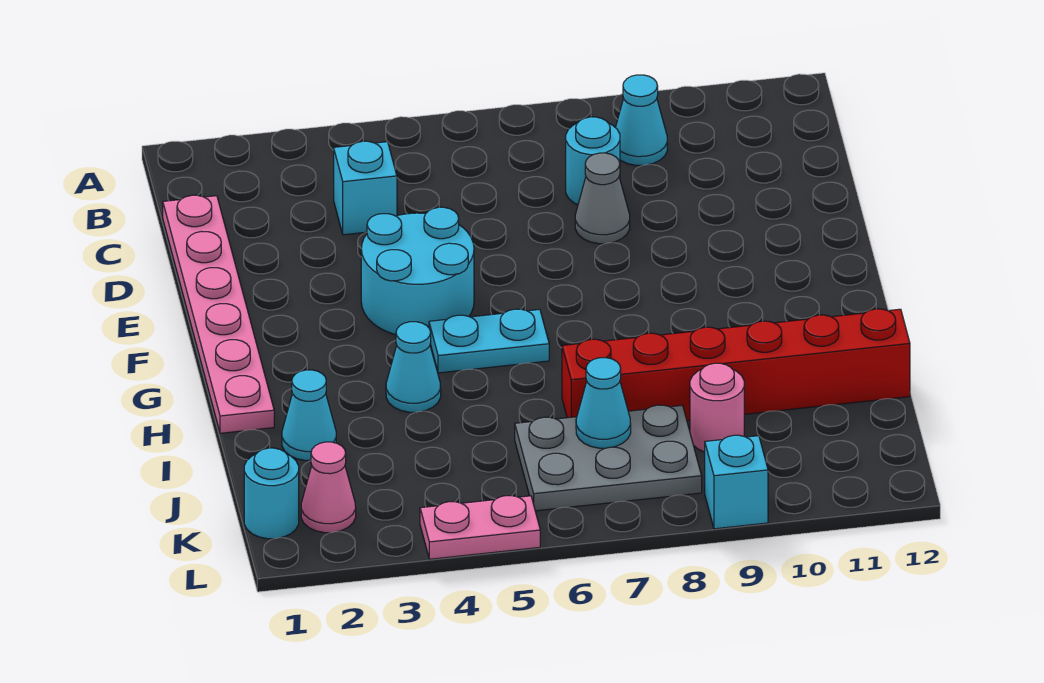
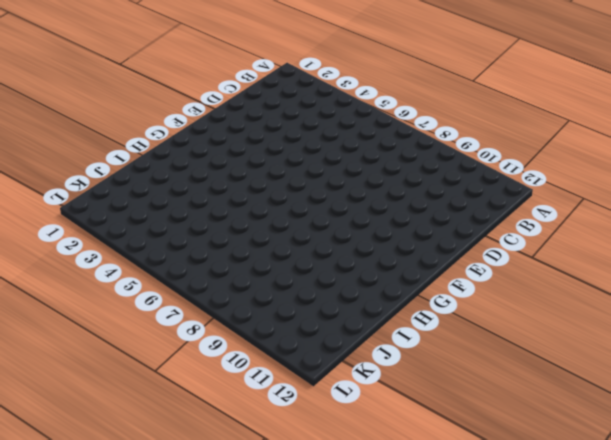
none -> cyan 1x1 cone [616,75,667,165]
none -> pink 1x6 plate [163,195,274,433]
none -> cyan 1x1 brick [334,141,397,235]

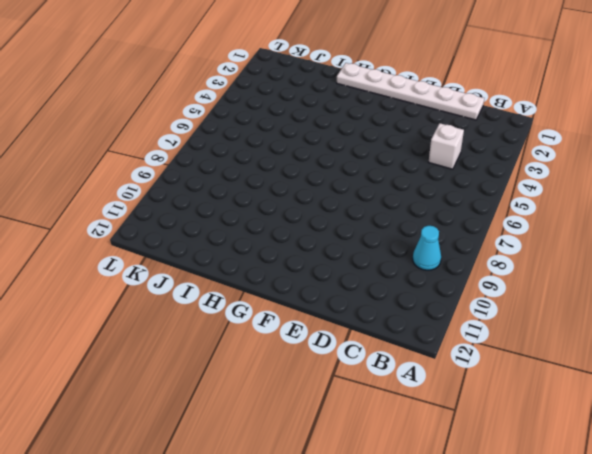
white 1x6 plate [337,63,484,120] -> pink 1x6 plate [163,195,274,433]
white 1x1 brick [429,123,464,169] -> cyan 1x1 brick [334,141,397,235]
none -> cyan 1x1 round brick [566,117,620,205]
none -> grey 1x1 cone [575,153,630,244]
none -> cyan 2x2 round brick [361,207,474,335]

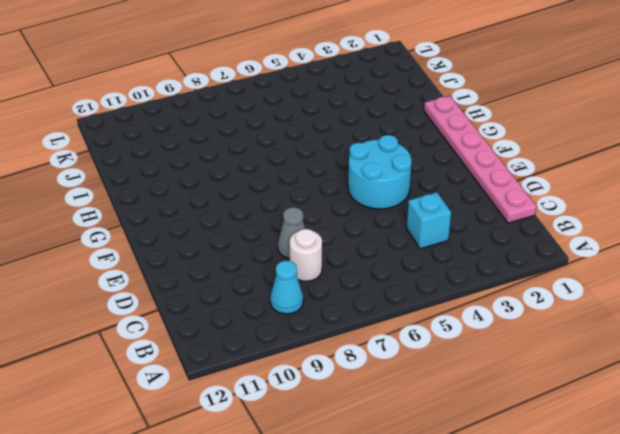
white 1x1 round brick [290,229,322,281] -> cyan 1x1 round brick [566,117,620,205]
none -> cyan 1x2 plate [429,309,549,373]
none -> cyan 1x1 cone [386,322,441,412]
none -> cyan 1x1 cone [282,370,336,461]

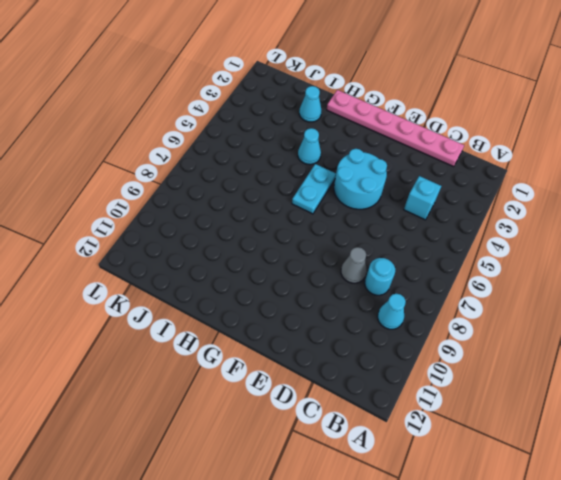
none -> red 1x6 brick [562,309,910,420]
none -> grey 2x3 plate [515,405,702,511]
none -> pink 1x1 round brick [690,363,744,452]

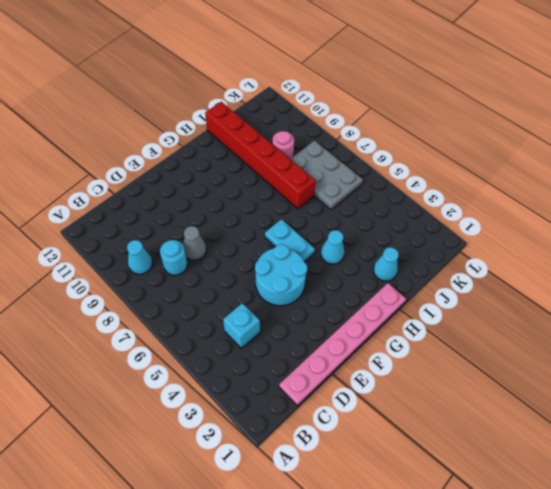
none -> cyan 1x1 round brick [244,448,299,539]
none -> pink 1x1 cone [301,442,356,533]
none -> pink 1x2 plate [420,496,540,559]

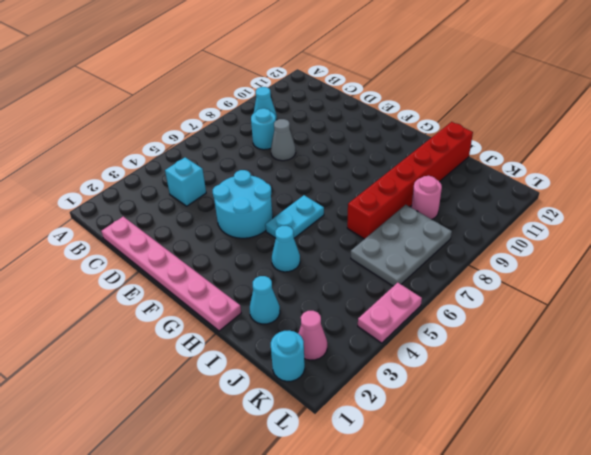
none -> cyan 1x1 brick [705,435,768,529]
none -> cyan 1x1 cone [576,358,631,448]

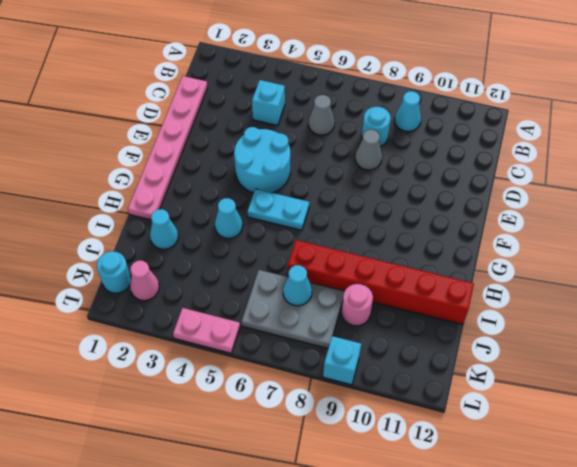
grey 1x1 cone [309,95,335,135] -> none

